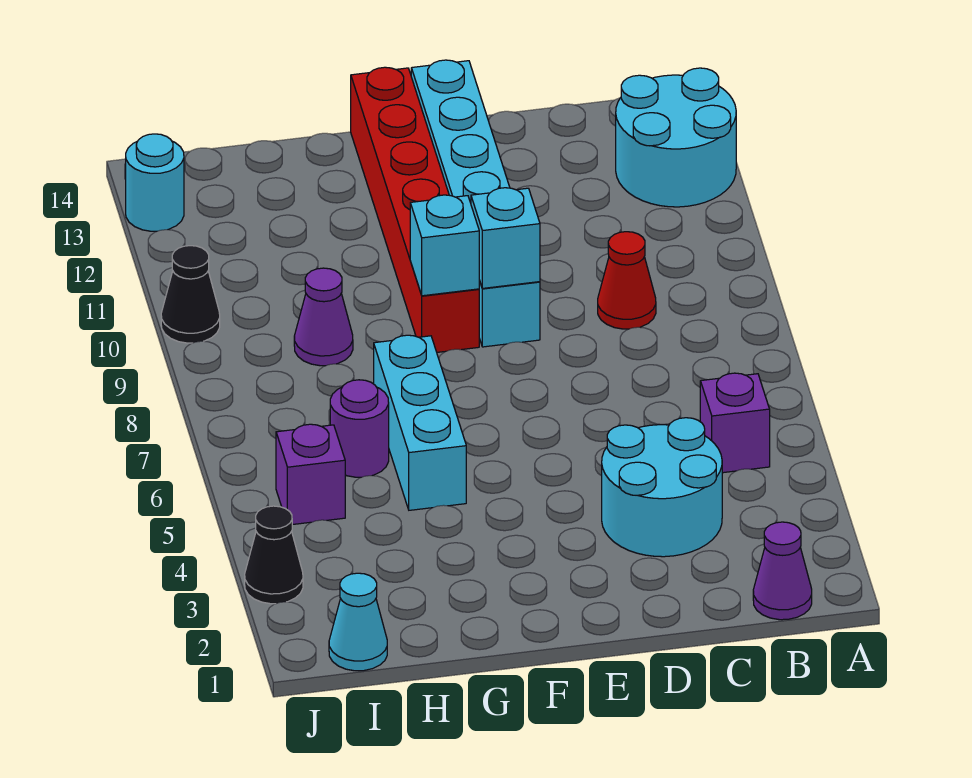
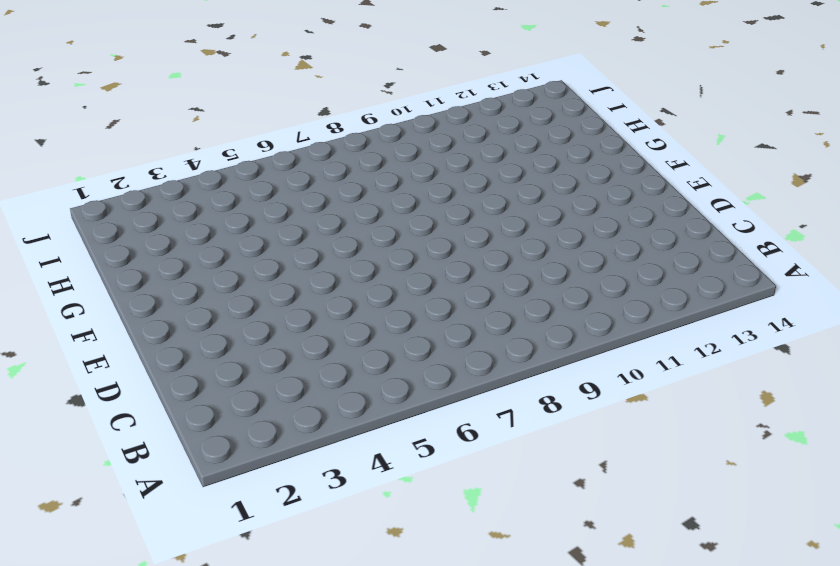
none -> cyan 2x2 round brick [616,68,736,207]
none -> purple 1x1 cone [753,522,812,620]
none -> purple 1x1 brick [700,373,770,473]

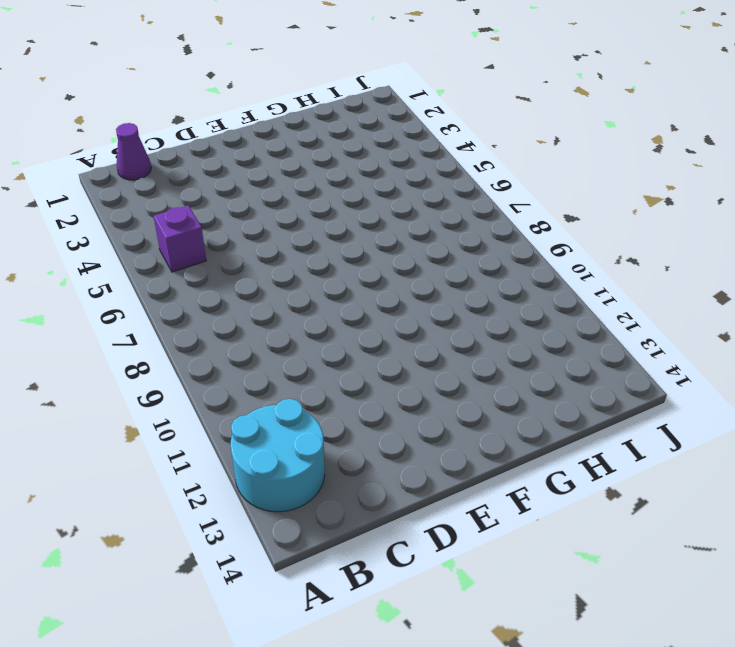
none -> cyan 2x2 round brick [602,418,722,557]
none -> red 1x1 cone [598,232,656,329]
none -> cyan 1x6 brick [411,60,540,347]

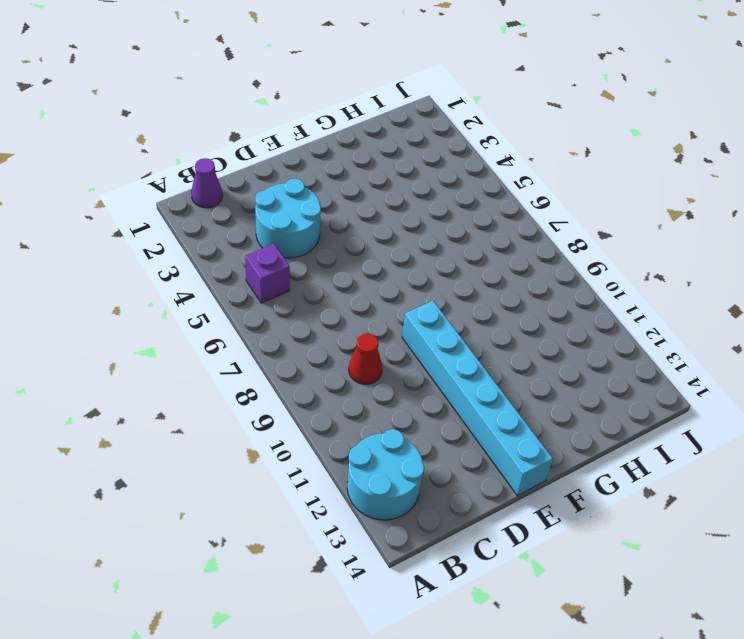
none -> red 1x6 brick [351,67,479,352]
none -> cyan 1x3 brick [374,335,466,510]
none -> purple 1x1 round brick [330,380,389,477]

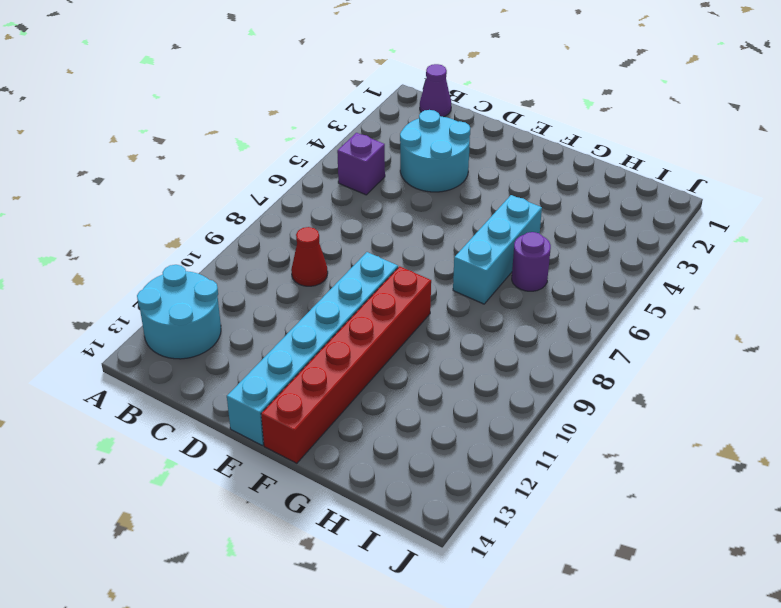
none -> purple 1x1 cone [294,268,353,366]
none -> cyan 1x1 cone [329,573,387,671]
none -> purple 1x1 brick [276,424,345,525]

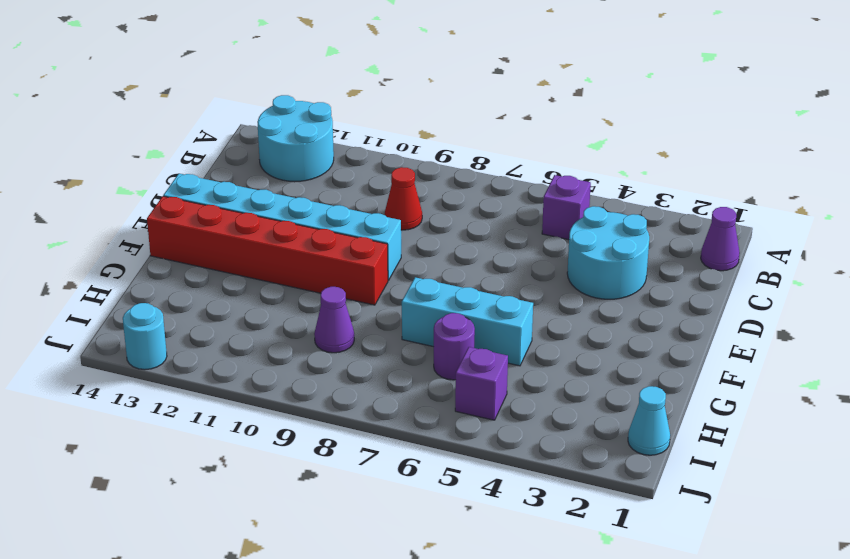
none -> black 1x1 cone [245,506,303,604]
none -> black 1x1 cone [161,246,220,343]
none -> cyan 1x1 brick [471,188,540,288]

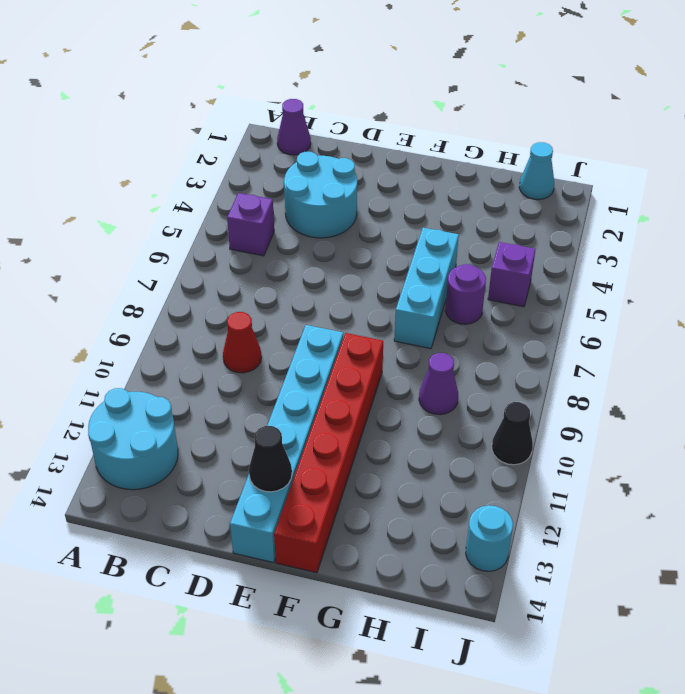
black 1x1 cone [249,426,292,492] -> black 1x1 cone moved to [245,506,303,604]
none -> cyan 1x1 brick [471,188,540,288]
none -> cyan 1x1 brick [410,195,480,296]

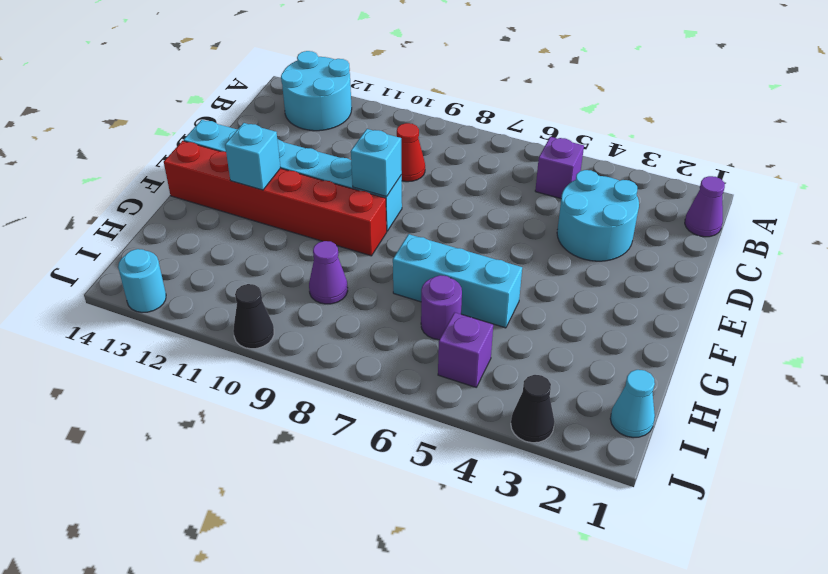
cyan 1x1 brick [225,123,280,190] -> cyan 1x1 brick moved to [410,195,480,296]

